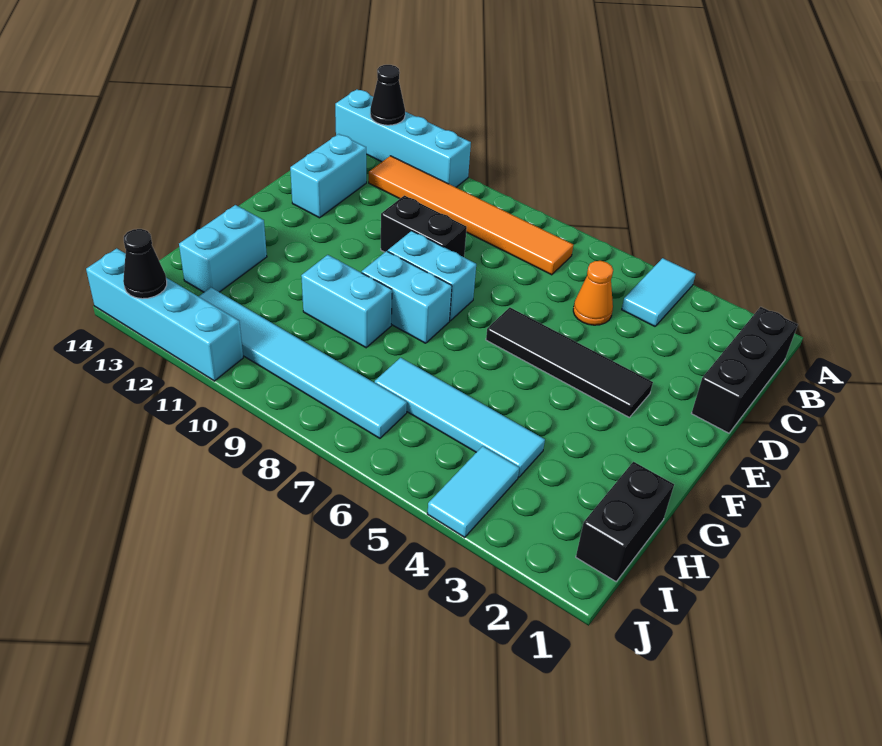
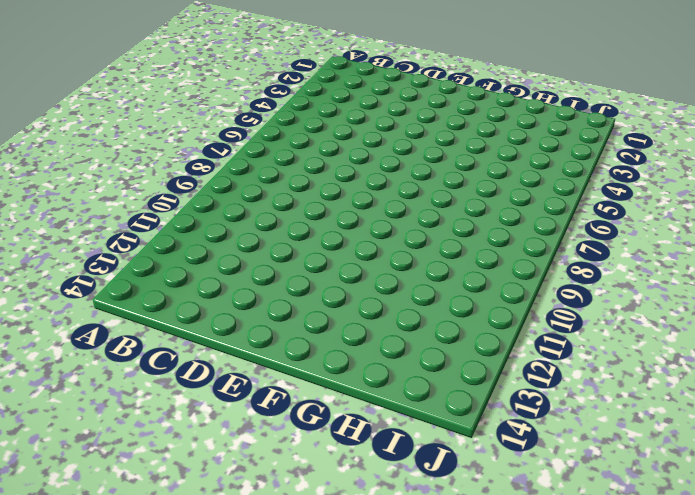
none -> cyan 1x2 tile [622,258,696,326]
none -> cyan 1x4 brick [335,89,471,187]
none -> black 1x3 brick [692,307,798,433]

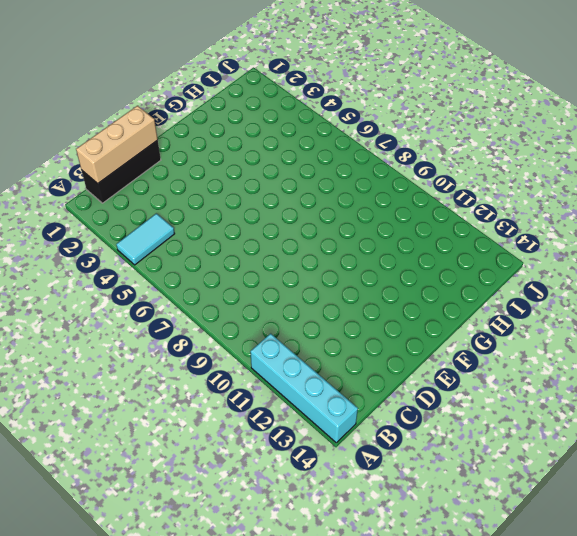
tan 1x3 brick [76,106,158,183] -> none
none -> orange 1x6 tile [369,156,573,275]
none -> orange 1x1 cone [573,261,613,325]
none -> cyan 1x2 brick [290,134,366,218]

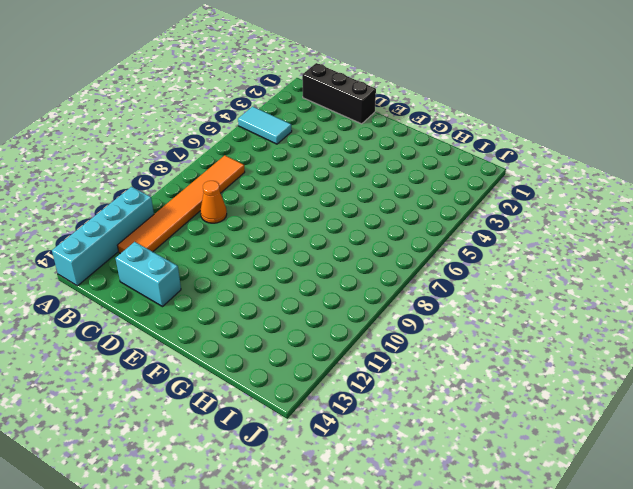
orange 1x1 cone [200,181,227,223] -> orange 1x1 cone moved to [573,261,613,325]
none -> black 1x2 brick [381,195,467,257]
none -> black 1x4 tile [486,307,653,417]
none -> cyan 1x2 brick [388,231,476,321]

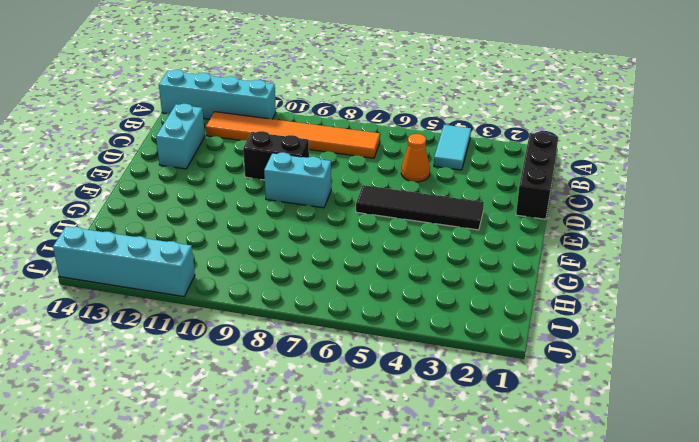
none -> cyan 1x2 brick [362,251,452,343]
none -> cyan 1x2 brick [301,255,392,348]
none -> cyan 1x2 brick [179,205,267,292]

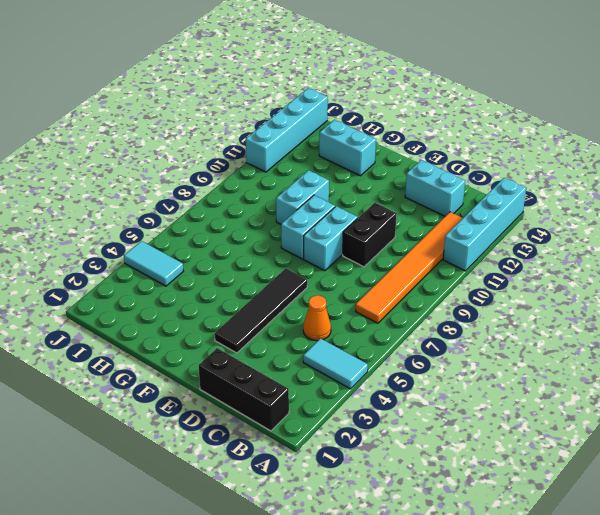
none -> black 1x2 brick [576,462,674,581]
none -> cyan 1x4 tile [375,358,545,477]
none -> cyan 1x6 tile [199,288,407,438]

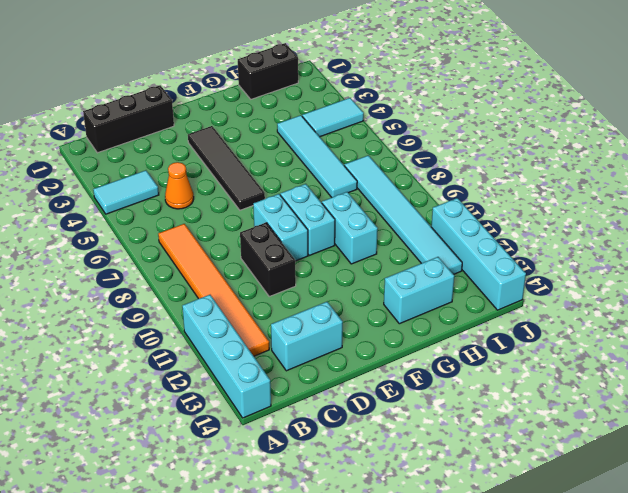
none -> black 1x1 cone [370,65,405,125]
none -> black 1x1 cone [123,229,167,299]

